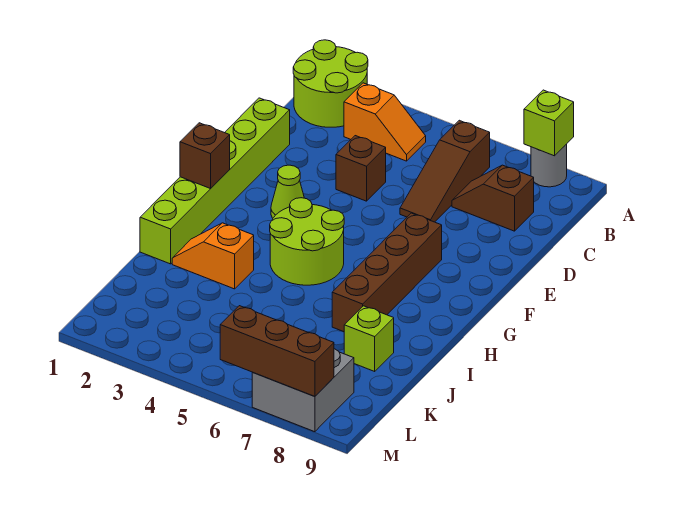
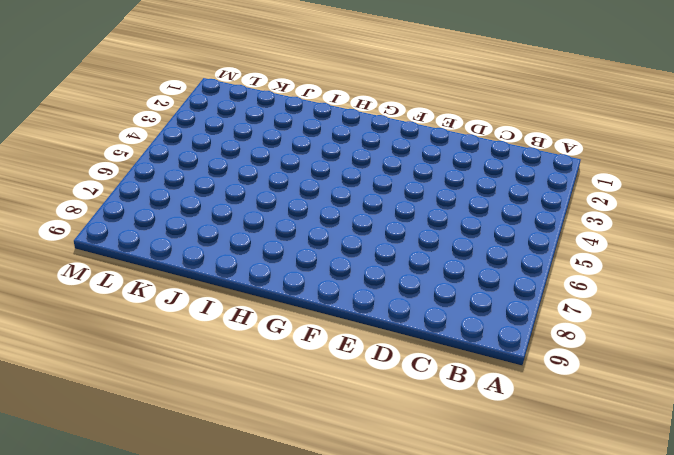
none -> lime 2x2 round brick [293,40,368,127]
none -> grey 1x1 round brick [531,144,567,187]
none -> orange 1x2 slope [344,83,426,161]

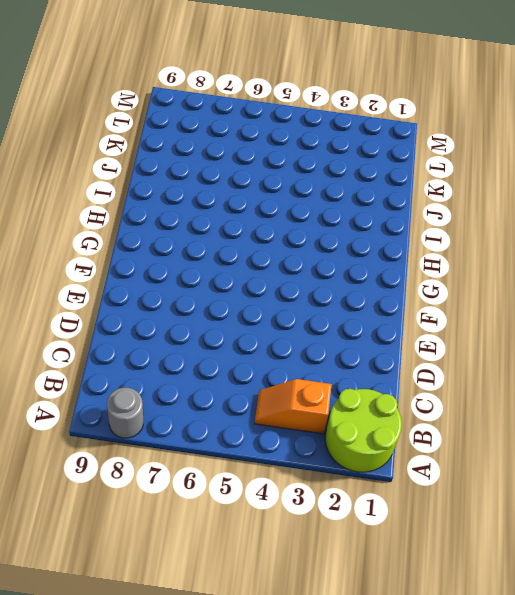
none -> brown 1x3 slope [400,120,490,222]
none -> brown 1x2 slope [452,165,534,231]
none -> lime 1x6 brick [140,98,290,264]

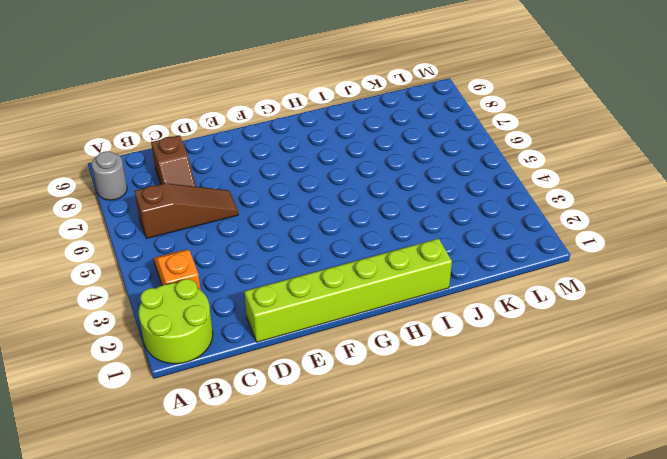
none -> brown 1x1 brick [336,136,386,201]
none -> lime 1x1 cone [271,165,304,218]
none -> brown 1x4 brick [332,213,442,332]

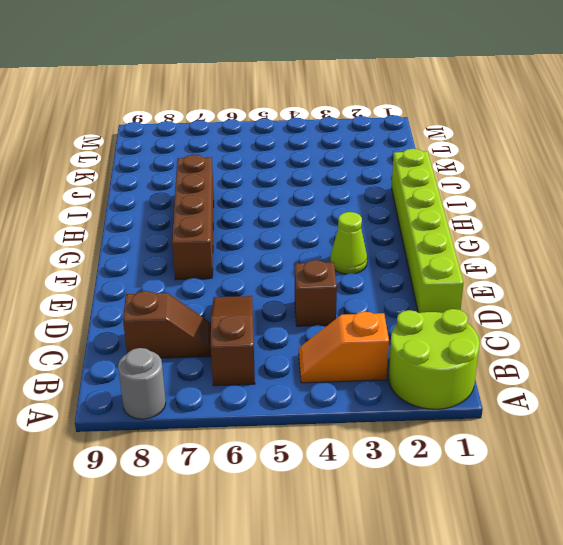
none -> lime 2x2 round brick [270,198,344,285]
none -> orange 1x2 slope [172,223,254,289]
none -> lime 1x1 brick [344,306,394,371]

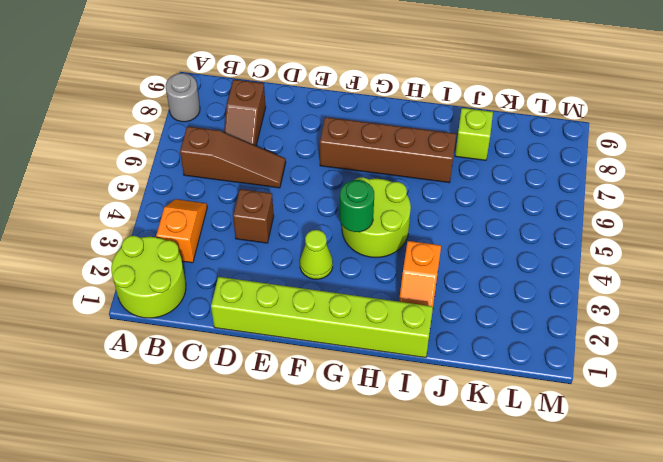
green 1x1 round brick [340,180,374,232] -> none
none -> grey 2x2 brick [252,349,354,432]
none -> lime 1x1 brick [524,90,574,156]
none -> brown 1x1 brick [180,123,230,189]

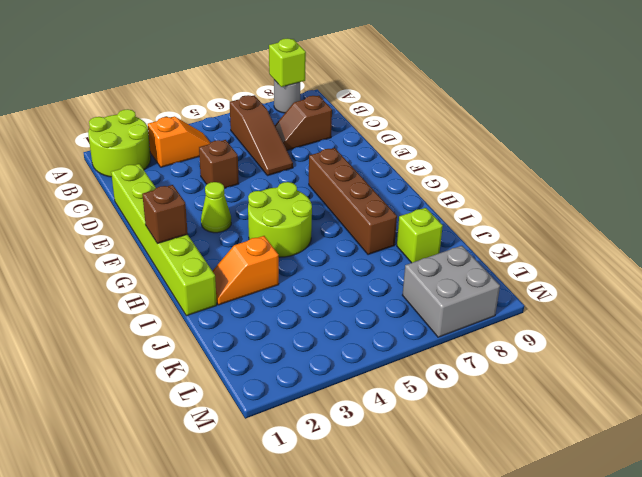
none -> brown 1x3 brick [220,306,334,397]

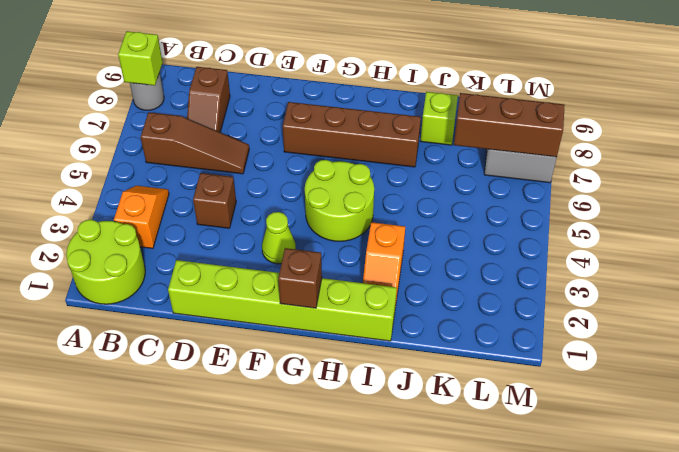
brown 1x3 brick [454,93,565,157] -> brown 1x3 brick turned to [220,306,334,397]

